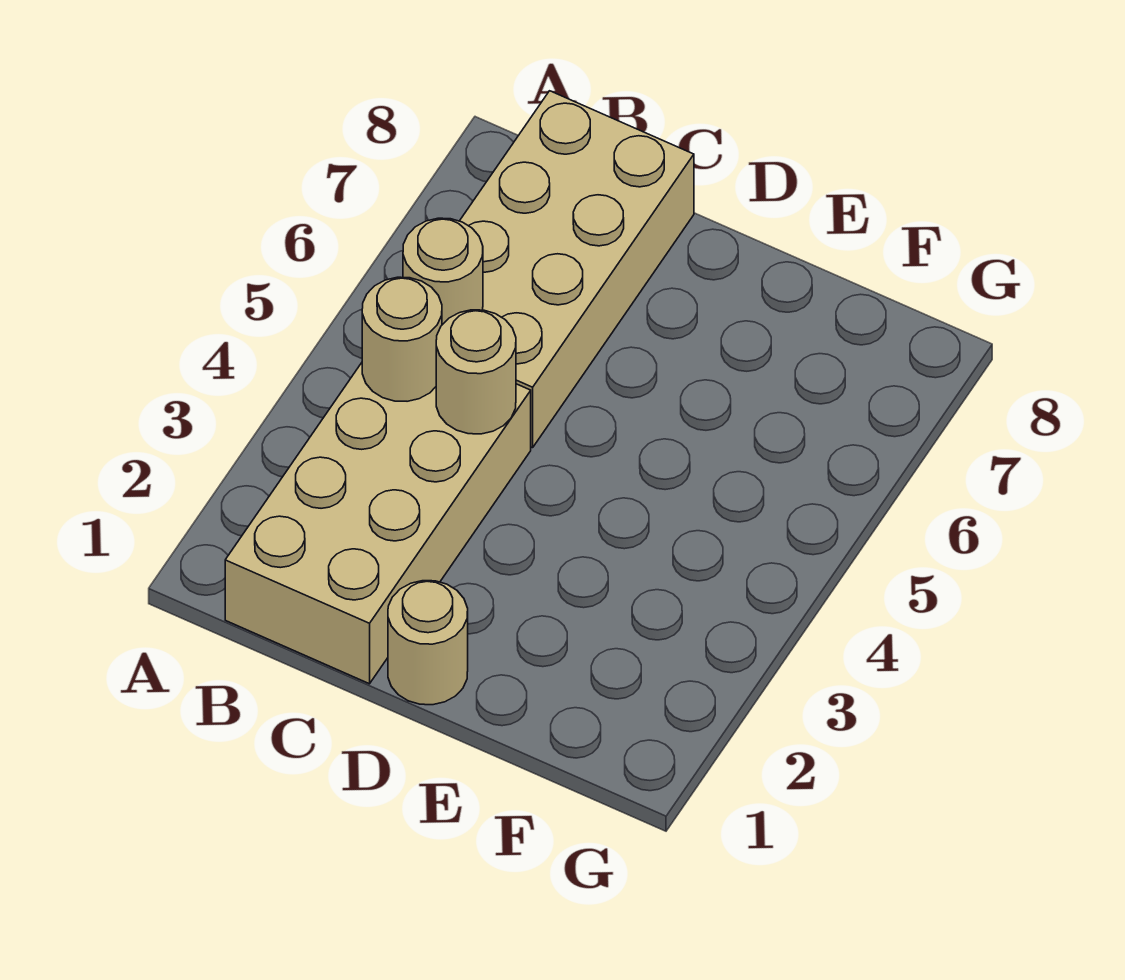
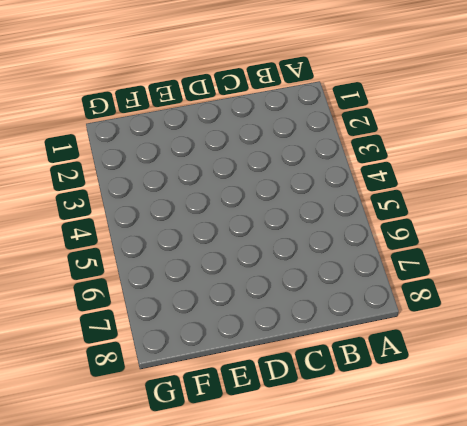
none -> tan 2x4 brick [225,363,531,684]
none -> tan 2x4 brick [460,91,694,448]

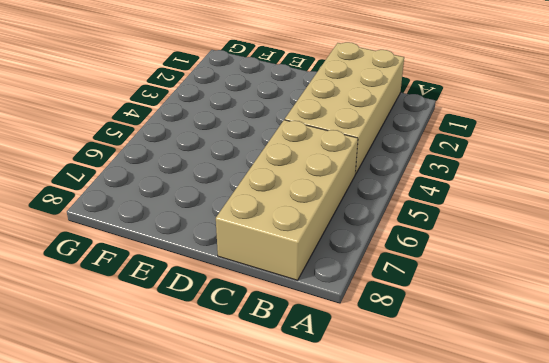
none -> tan 1x1 round brick [388,581,468,705]
none -> tan 1x1 round brick [362,277,442,401]

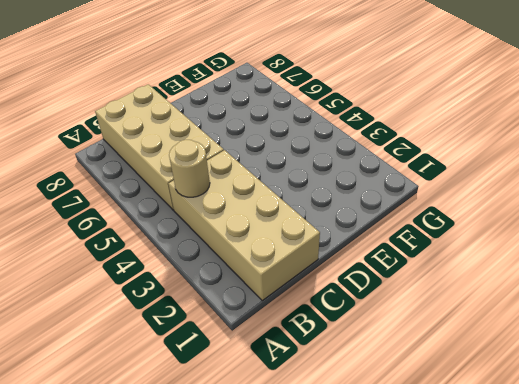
none -> tan 1x1 round brick [388,581,468,705]
none -> tan 1x1 round brick [403,218,483,325]

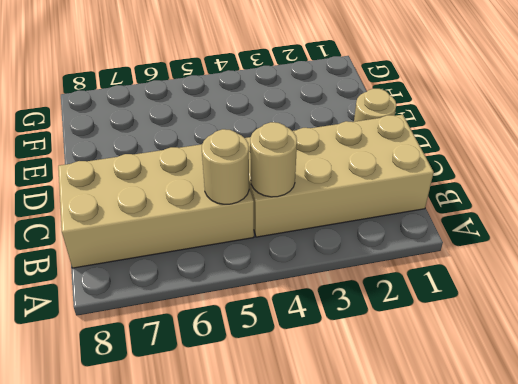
none -> tan 1x1 round brick [436,310,516,434]

